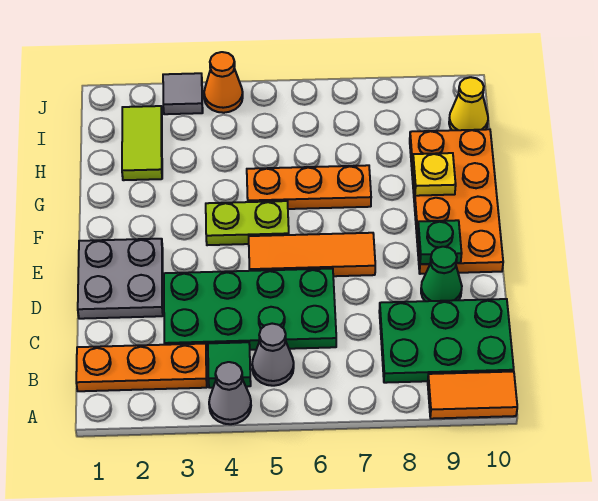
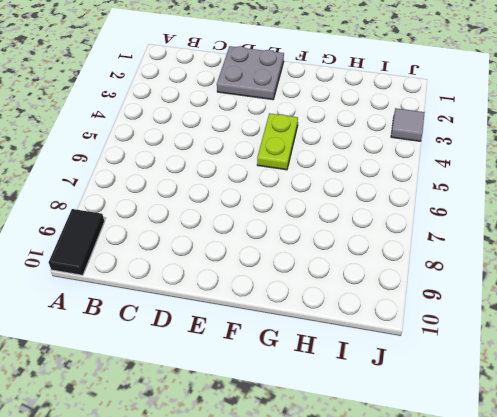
black 1x2 tile [49,209,104,275] -> orange 1x2 tile [428,372,517,419]
none -> grey 1x1 cone [209,362,251,424]
none -> orange 1x3 plate [76,344,207,391]
none -> green 1x1 tile [208,342,251,388]

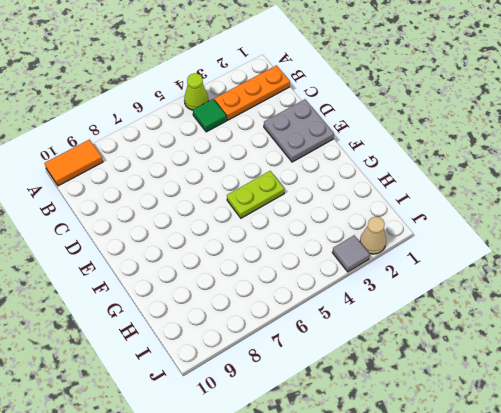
lime 1x1 cone [184,73,208,110] -> grey 1x1 cone [209,362,251,424]
tan 1x1 cone [360,217,386,254] -> none
none -> grey 1x1 cone [252,324,294,386]
none -> green 2x3 plate [379,299,514,383]
none -> green 2x4 plate [164,269,336,351]

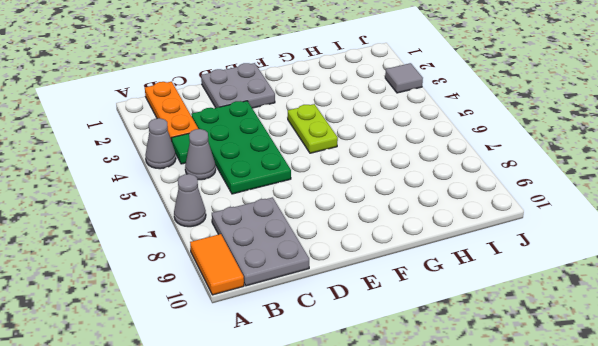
grey 1x1 cone [174,174,206,227] -> none
grey 2x3 plate [212,197,309,286] -> green 2x3 plate [379,299,514,383]
none -> green 1x1 cone [421,247,462,301]
none -> orange 1x3 tile [249,233,375,276]
none -> orange 2x4 plate [410,129,503,274]

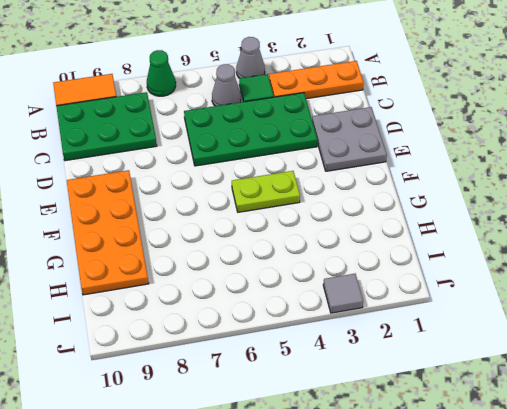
green 1x1 cone [147,50,176,96] -> green 1x1 cone moved to [421,247,462,301]
none -> orange 1x3 tile [249,233,375,276]
none -> orange 1x3 plate [247,165,371,209]
none -> lime 1x2 tile [122,106,162,180]

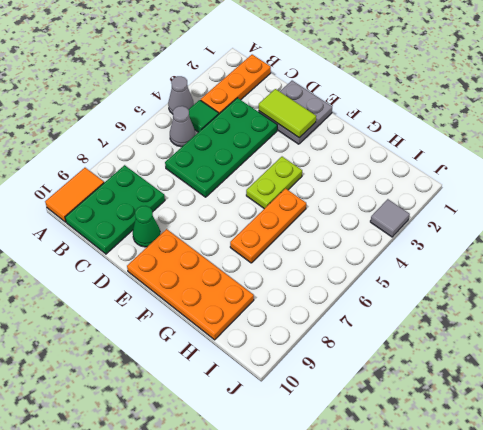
lime 1x2 tile [259,89,316,138] -> lime 1x2 tile moved to [122,106,162,180]
none -> orange 1x3 tile [249,233,375,276]
none -> yellow 1x1 cone [449,77,488,130]
none -> orange 1x1 cone [204,52,243,113]

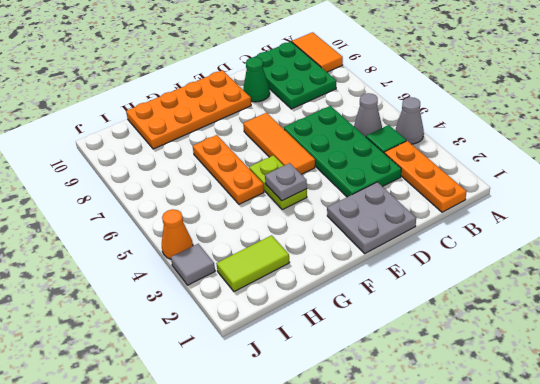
grey 1x1 plate [265,163,307,201] -> none
none -> yellow 1x1 cone [449,77,488,130]
none -> green 1x1 plate [418,220,462,264]
none -> yellow 1x1 plate [413,153,456,196]

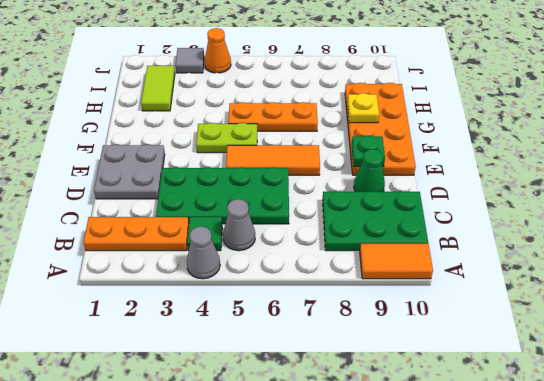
none -> yellow 1x1 cone [449,77,488,130]

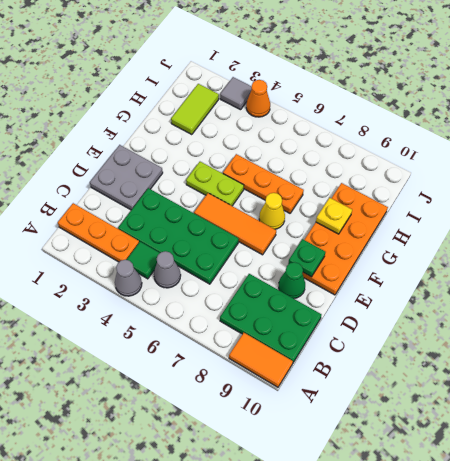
yellow 1x1 cone [259,193,285,229] -> yellow 1x1 cone moved to [449,77,488,130]

